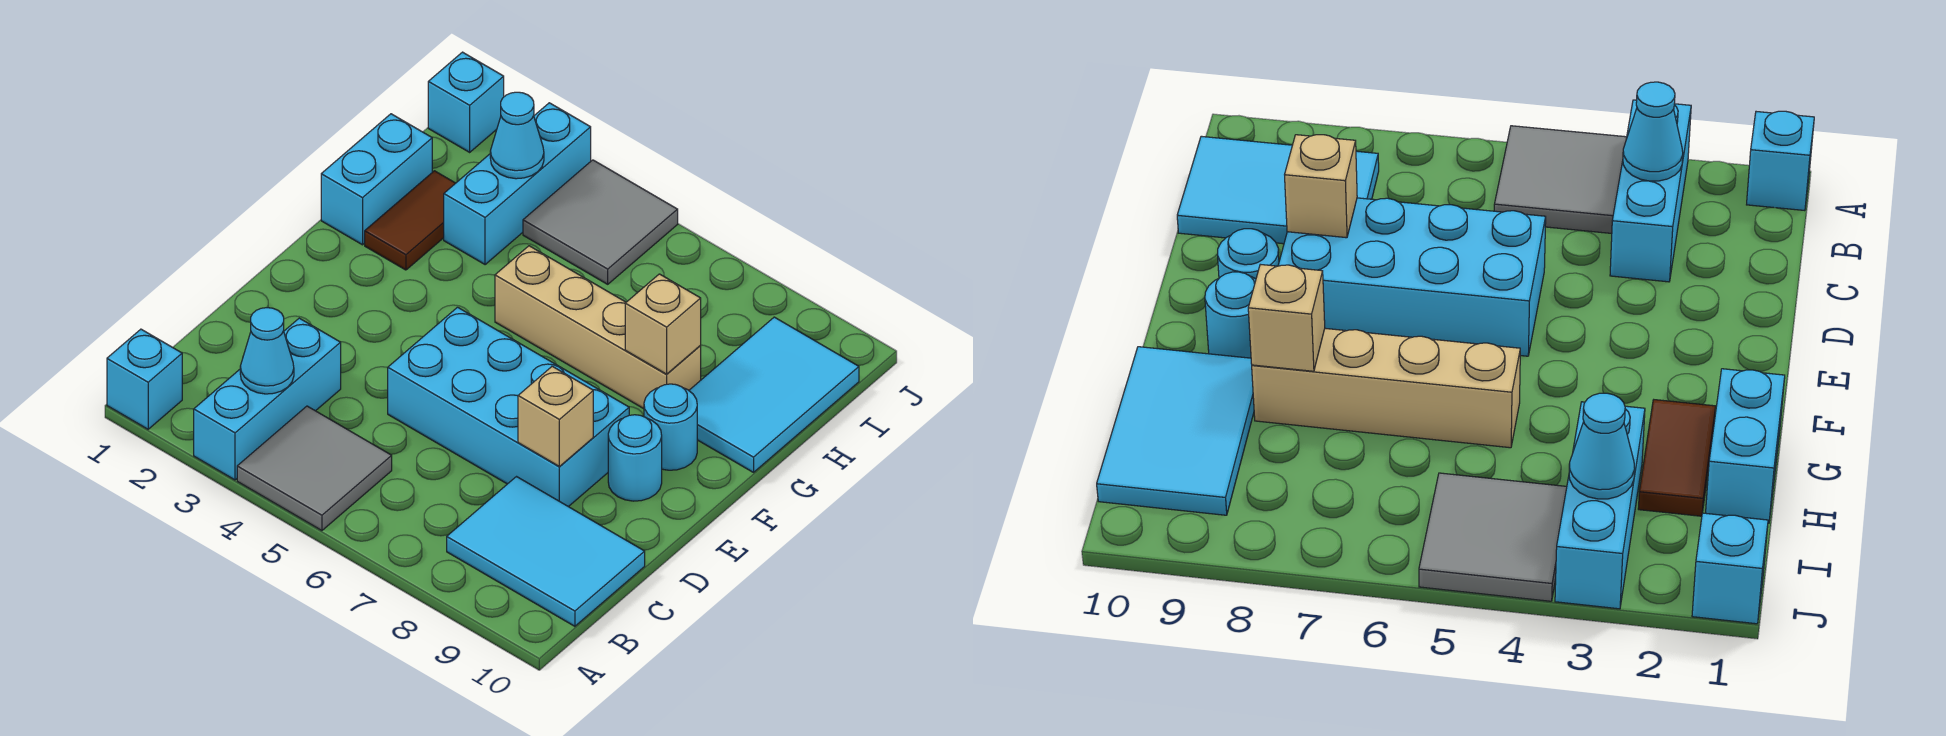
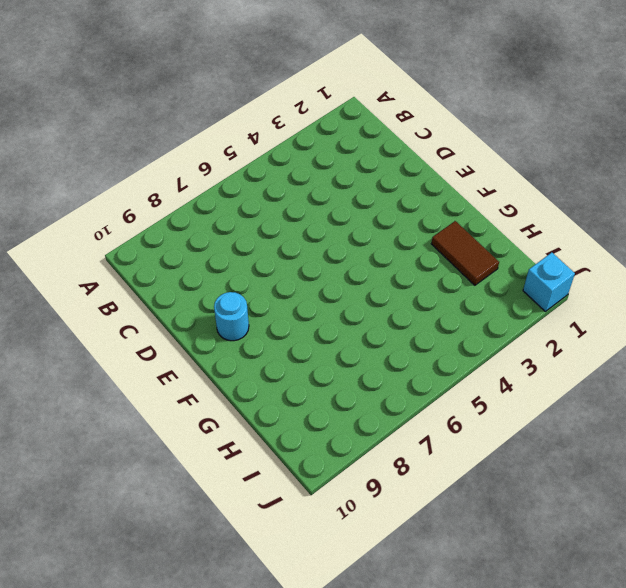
none -> cyan 1x1 brick [107,329,182,429]
none -> cyan 1x3 brick [194,318,341,480]
none -> grey 2x2 tile [237,406,392,531]

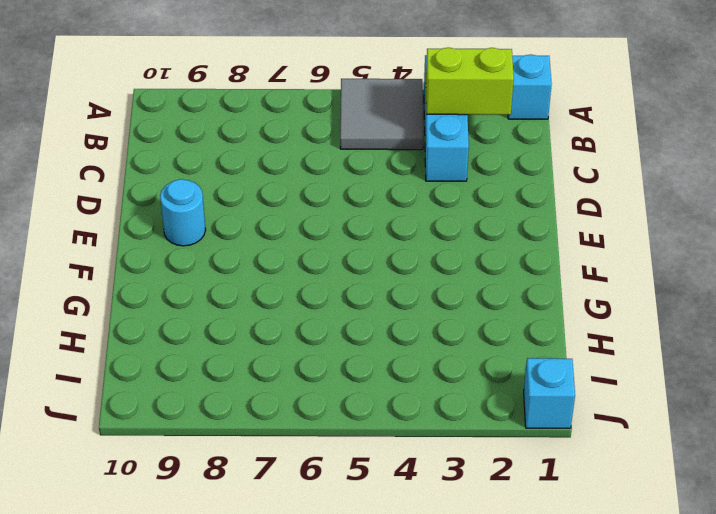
lime 1x2 brick [426,48,514,115] -> cyan 1x1 cone [240,308,294,394]
none -> cyan 2x3 tile [447,477,645,626]
none -> cyan 2x4 brick [388,307,629,507]
none -> cyan 1x1 round brick [644,384,697,470]

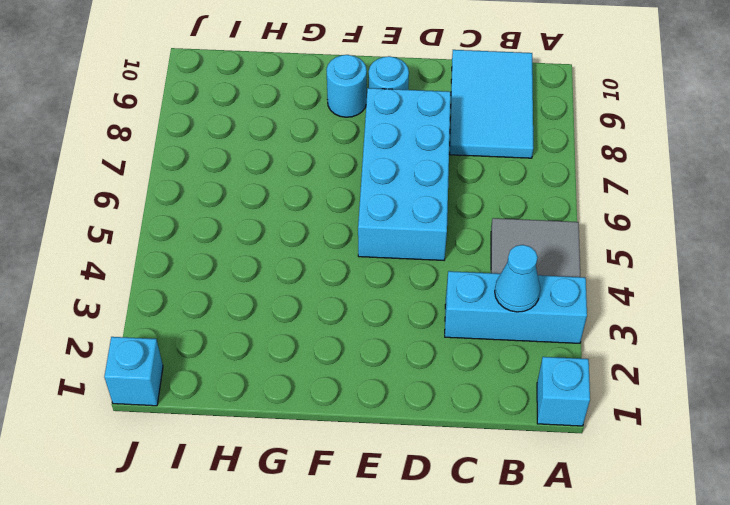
none -> cyan 1x2 brick [321,114,432,245]
none -> brown 1x2 tile [365,171,455,270]
none -> tan 1x4 brick [495,246,701,409]

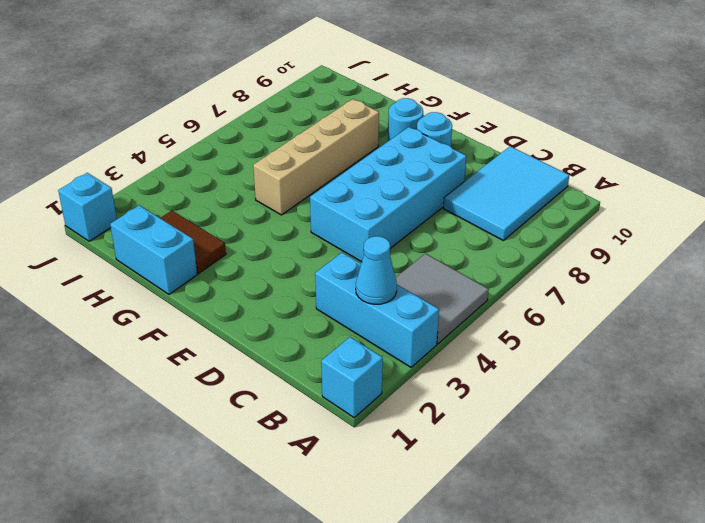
none -> cyan 2x3 tile [689,317,859,472]
none -> cyan 1x3 brick [444,103,591,265]
none -> grey 2x2 tile [523,160,678,284]

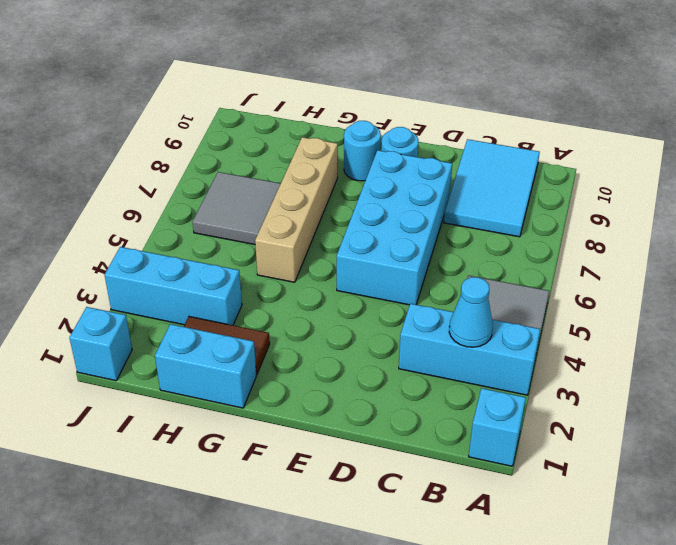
grey 2x2 tile [193,172,281,244] -> grey 2x2 tile moved to [523,160,678,284]
none -> cyan 2x3 tile [689,317,859,472]
none -> tan 1x1 brick [518,366,593,466]
none -> tan 1x1 brick [625,274,701,374]

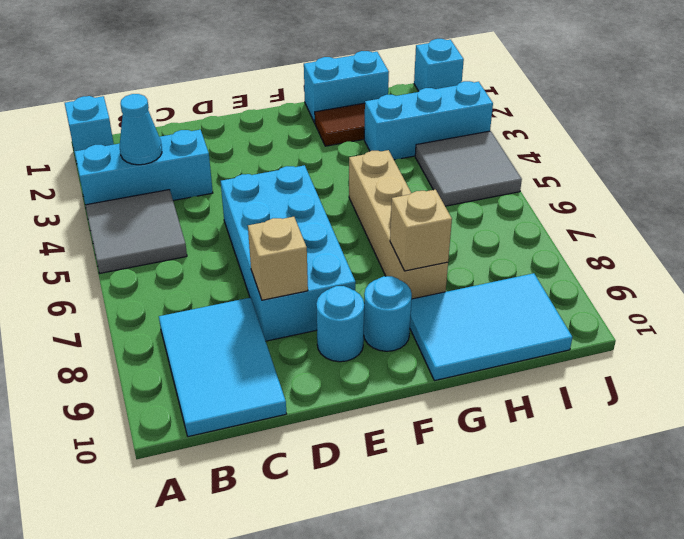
none -> cyan 1x1 cone [490,92,544,179]

